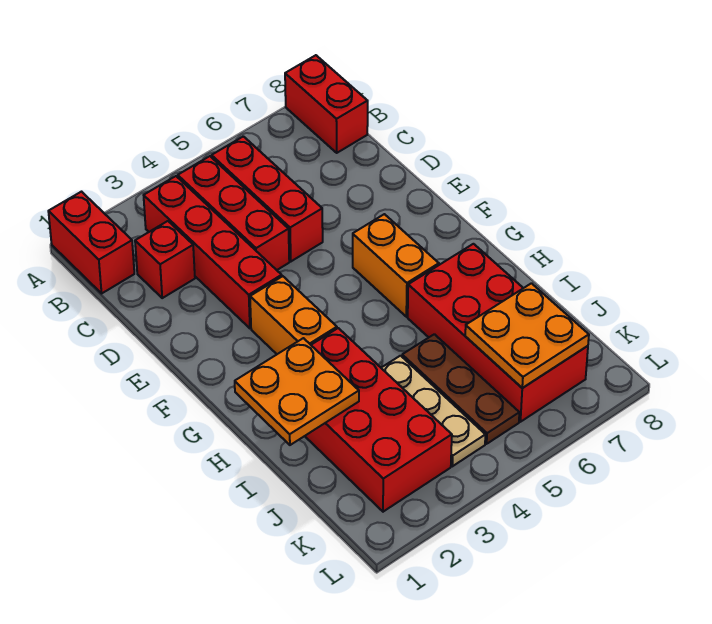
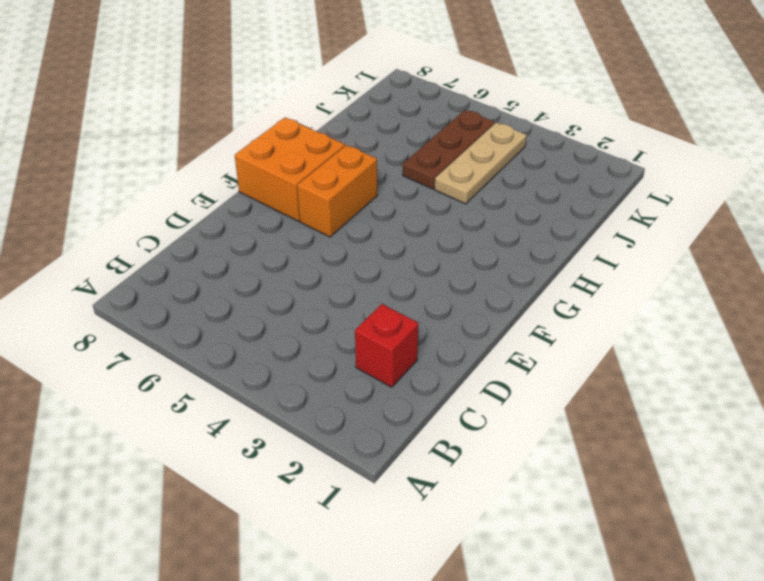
orange 2x2 brick [235,117,345,221] -> none
none -> red 1x2 brick [48,192,134,293]
none -> red 1x2 brick [285,55,368,153]
none -> red 1x4 brick [144,176,282,328]

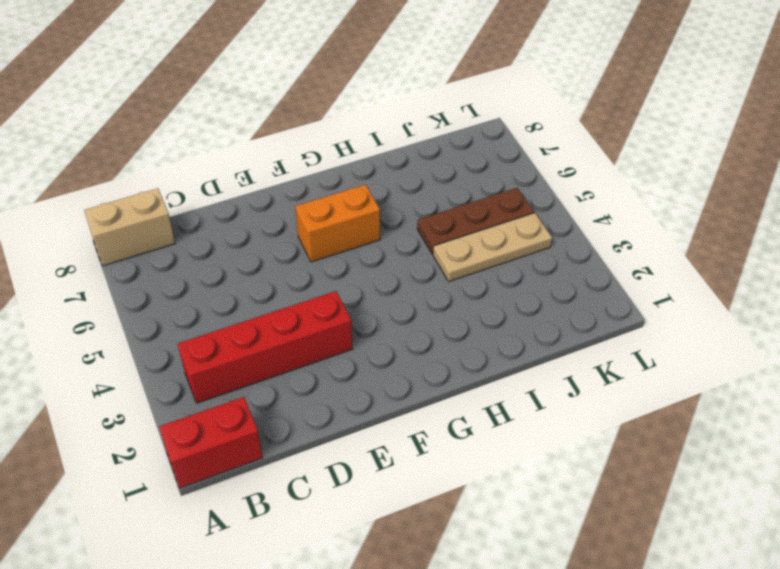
tan 1x2 brick [84,188,175,266] -> red 1x2 brick [285,55,368,153]
none -> red 1x3 brick [178,156,289,270]
none -> red 1x3 brick [212,136,323,261]
none -> red 1x1 brick [135,221,195,298]

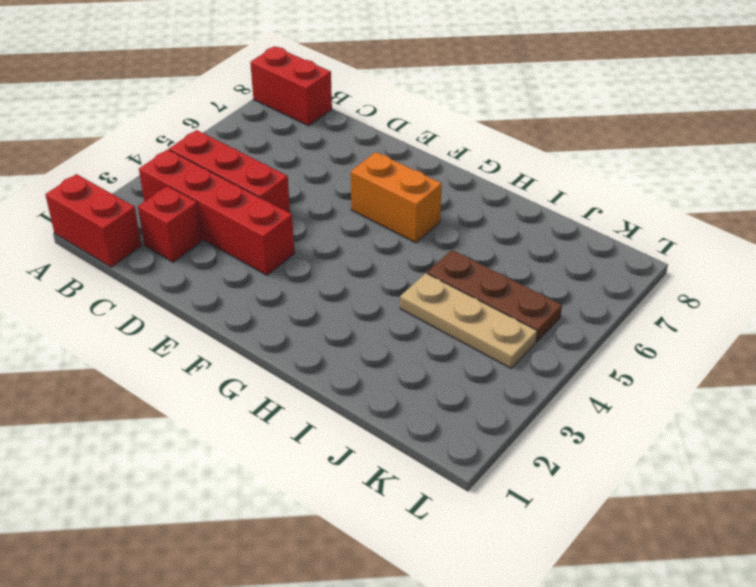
none -> red 1x3 brick [212,136,323,261]
none -> orange 1x2 brick [250,276,337,354]
none -> red 2x4 brick [305,328,452,512]

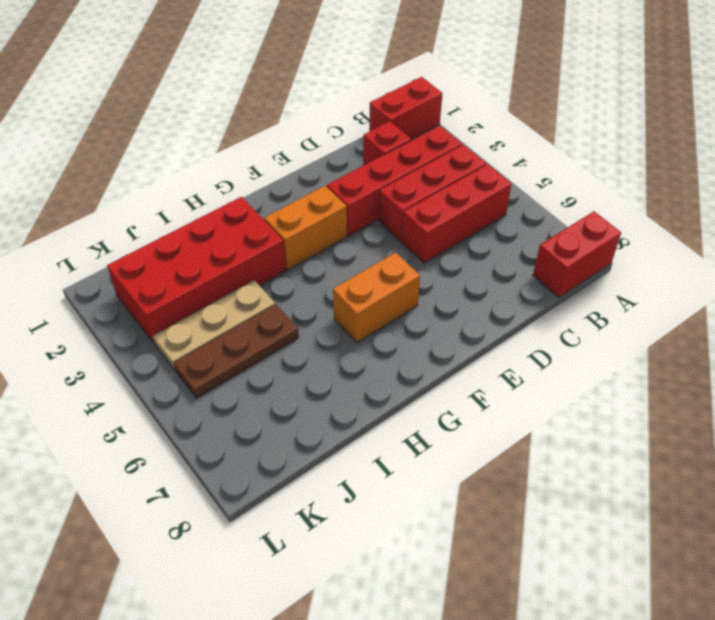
none -> red 2x4 brick [408,244,588,422]
none -> orange 2x2 plate [235,338,359,445]
none -> orange 2x2 plate [465,283,589,388]

